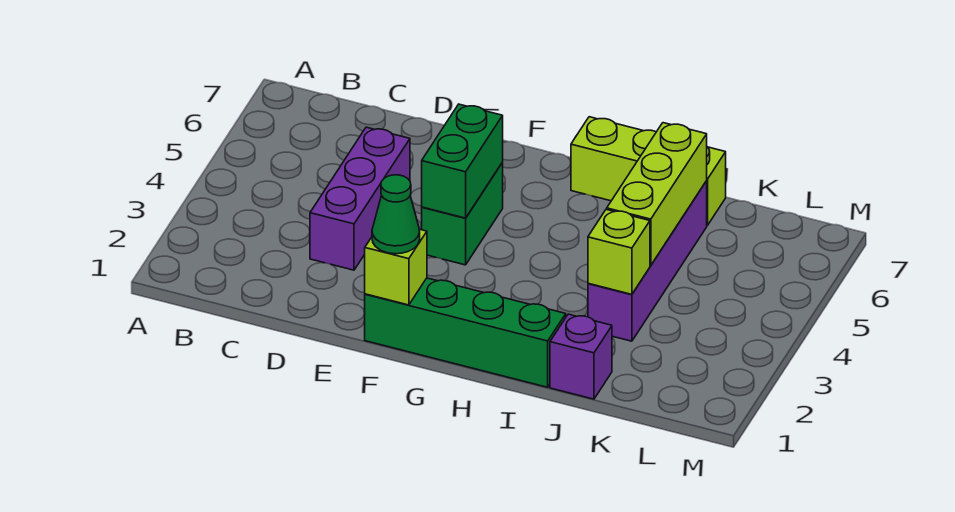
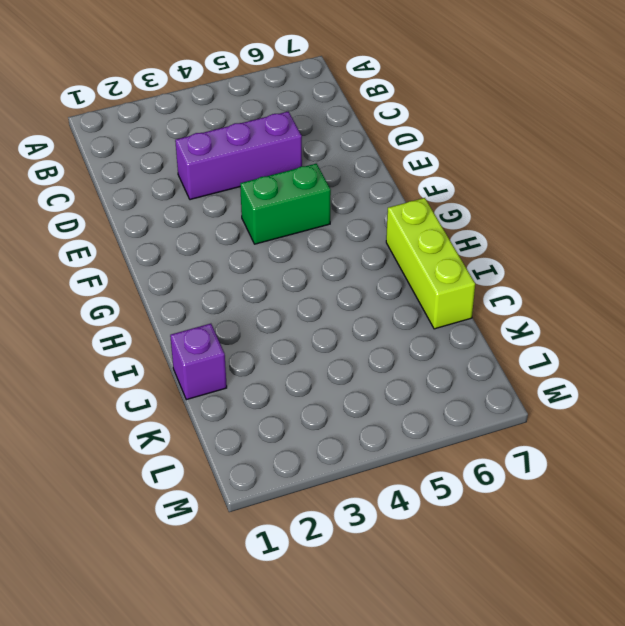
none -> green 1x4 brick [365,278,566,387]
none -> purple 1x4 brick [588,181,707,341]

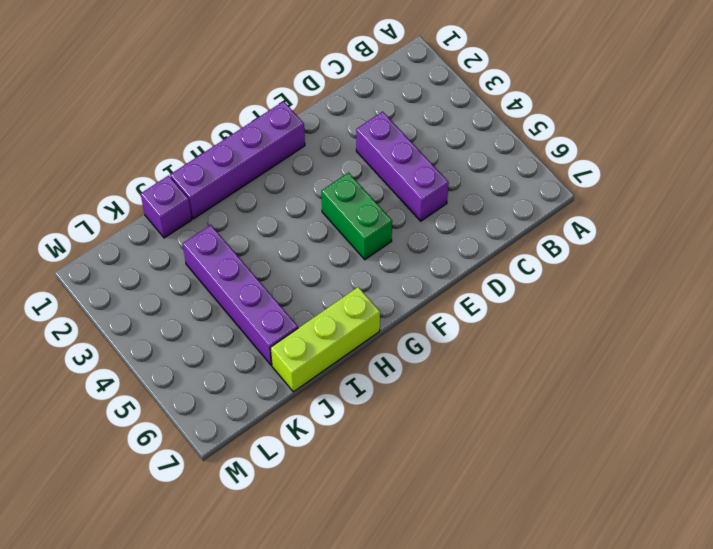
purple 1x4 brick [170,101,305,219] -> green 1x4 brick [365,278,566,387]
none -> lime 1x1 brick [365,229,427,305]
none -> green 1x2 brick [422,104,503,218]

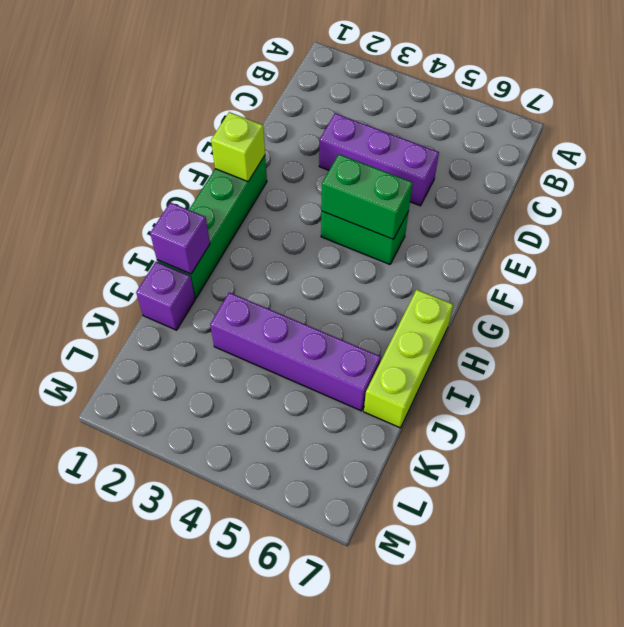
purple 1x1 brick [150,202,210,274] -> none
none -> lime 1x1 brick [588,209,650,294]
none -> lime 1x3 brick [607,123,707,266]

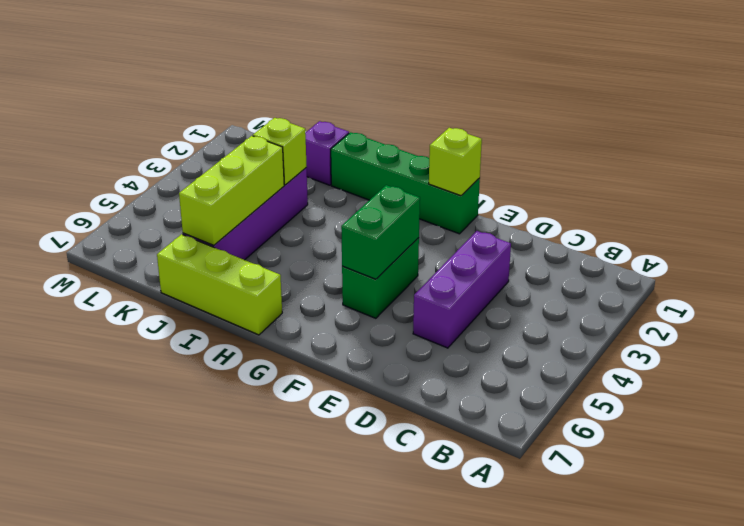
none -> green 1x1 cone [372,175,420,254]

